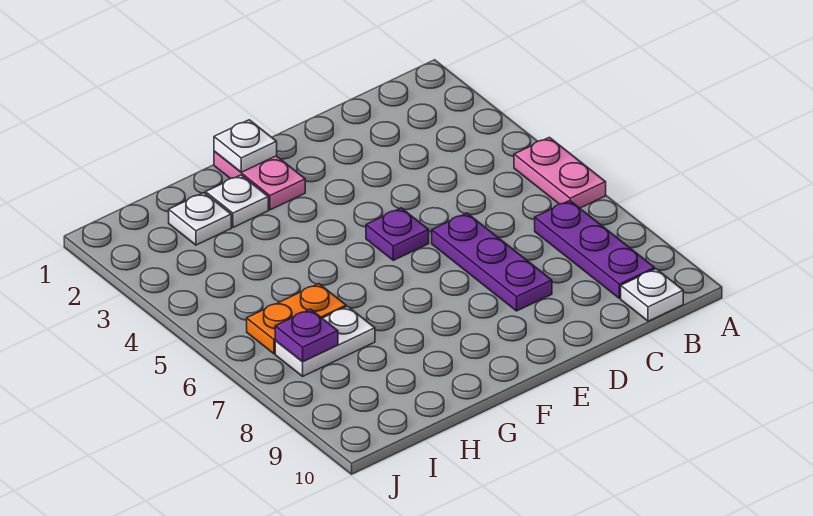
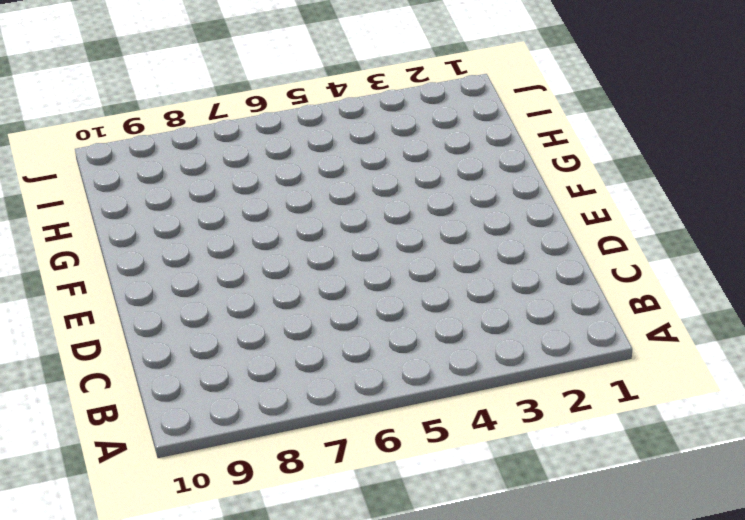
none -> pink 1x2 plate [514,137,606,208]
none -> purple 1x3 plate [535,201,655,298]
none -> white 1x1 plate [621,269,683,321]

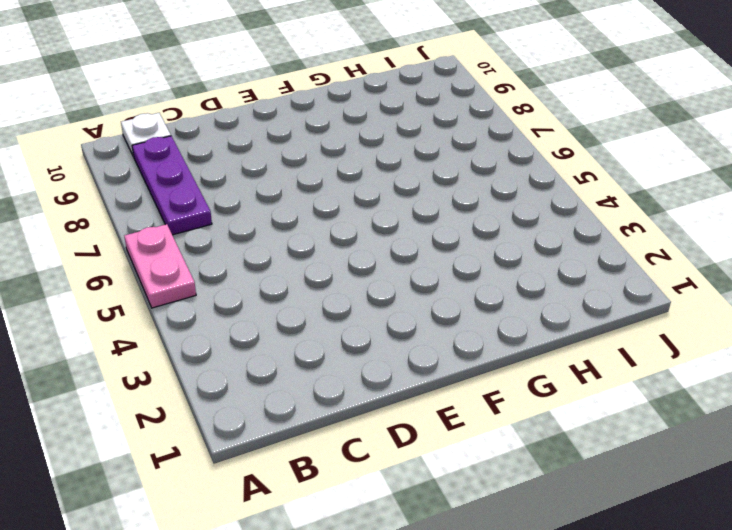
none -> purple 1x3 plate [432,213,552,311]
none -> purple 1x1 plate [366,208,429,260]
none -> pink 1x2 plate [214,151,305,210]

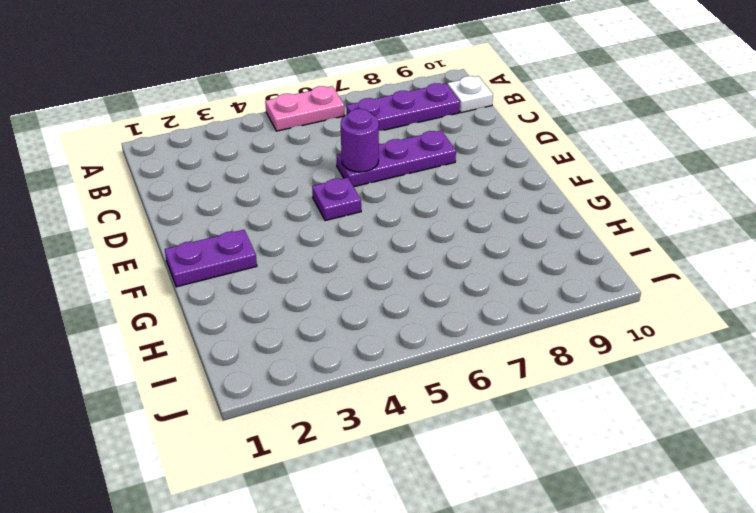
purple 1x1 round brick [341,109,379,172] -> none
purple 1x2 plate [165,230,257,287] -> pink 1x2 plate [214,151,305,210]
none -> white 1x1 plate [206,175,268,227]
none -> white 1x1 plate [169,193,231,245]
none -> orange 1x2 plate [247,284,346,354]

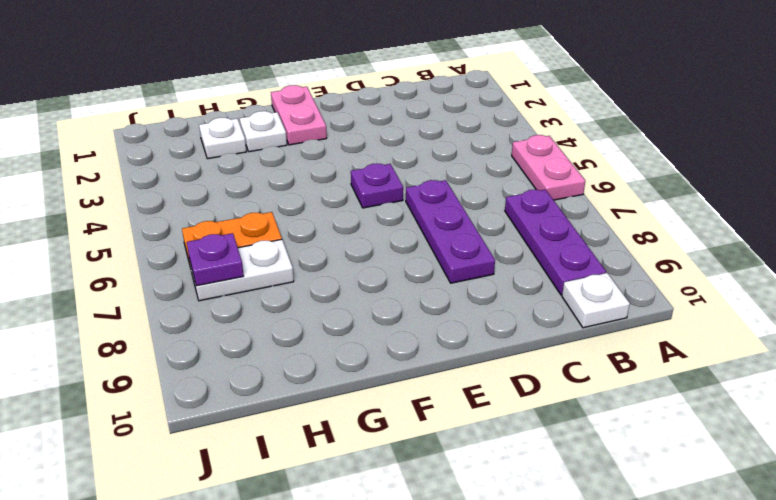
none -> white 1x1 plate [214,120,277,172]

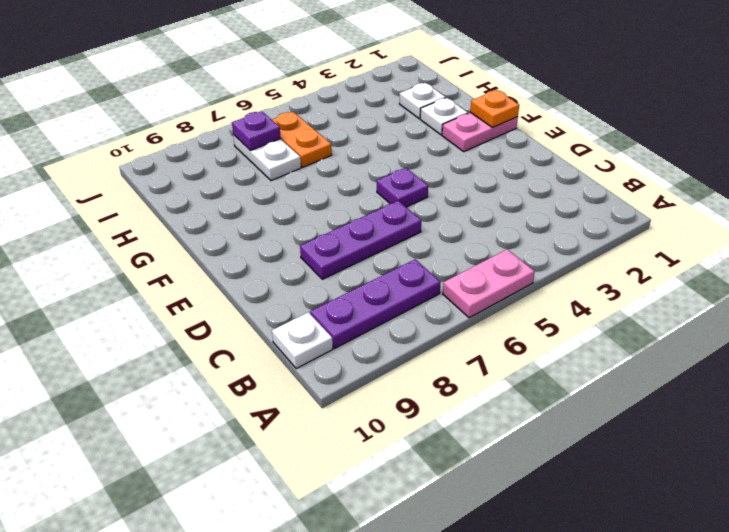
orange 1x1 plate [470,90,519,128] -> white 1x1 plate [214,120,277,172]

